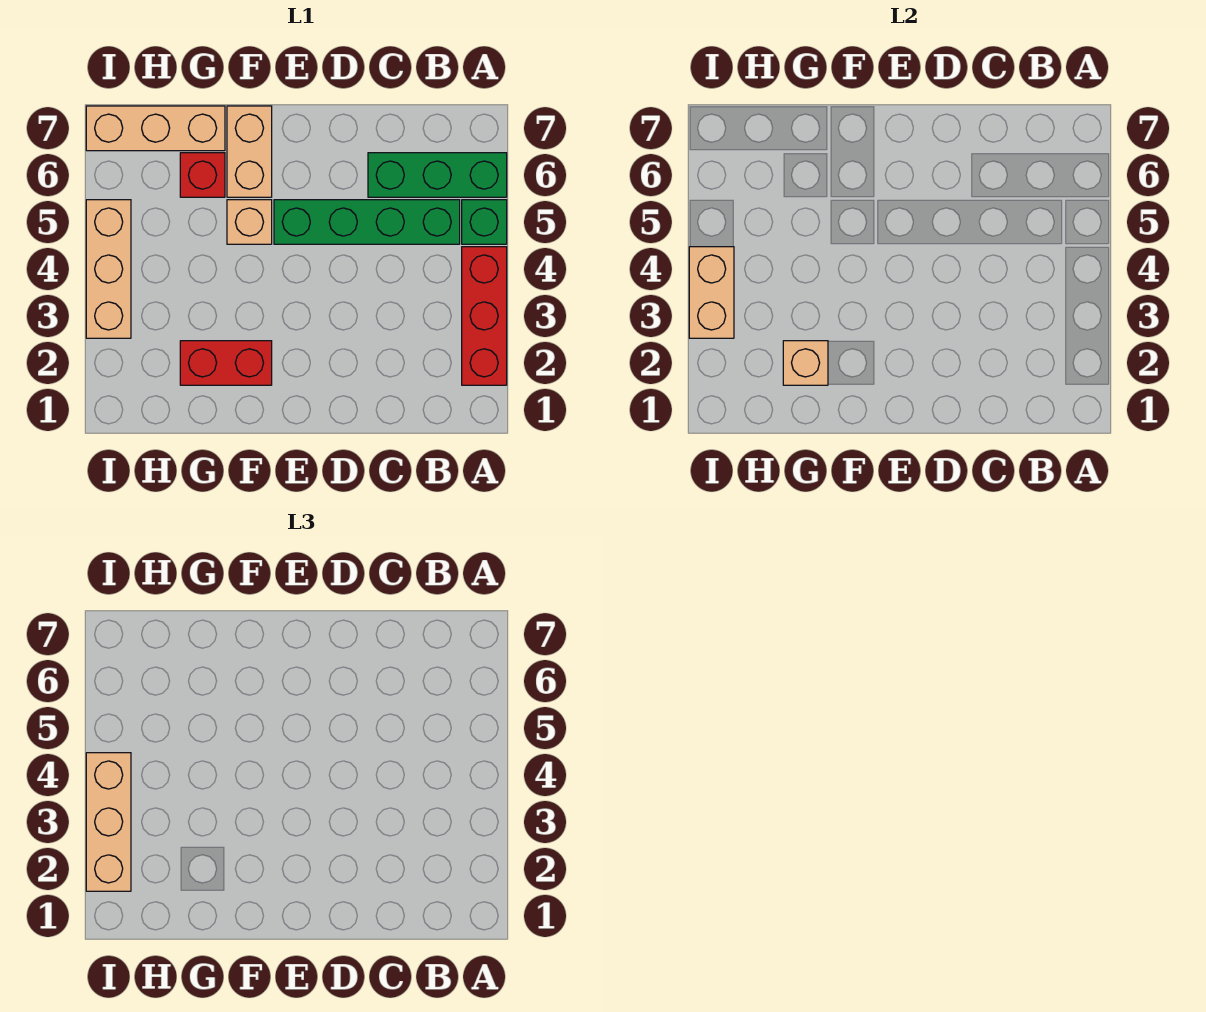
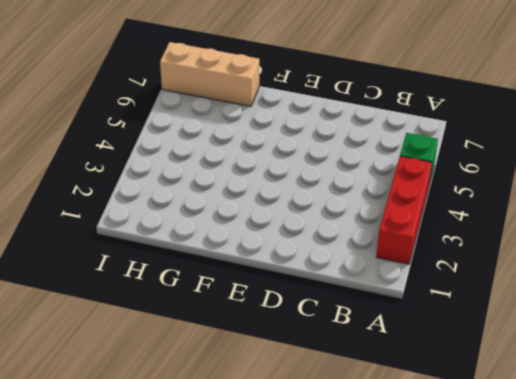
none -> green 1x3 brick [368,153,507,197]
none -> green 1x4 brick [274,200,460,244]
none -> red 1x2 brick [180,341,272,385]

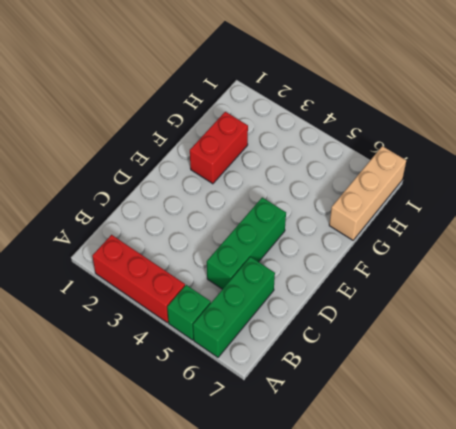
green 1x3 brick [207,197,286,289] -> green 1x4 brick [274,200,460,244]
none -> tan 1x1 brick [227,200,272,244]
none -> tan 1x2 brick [227,106,272,197]
none -> red 1x1 brick [180,153,225,197]

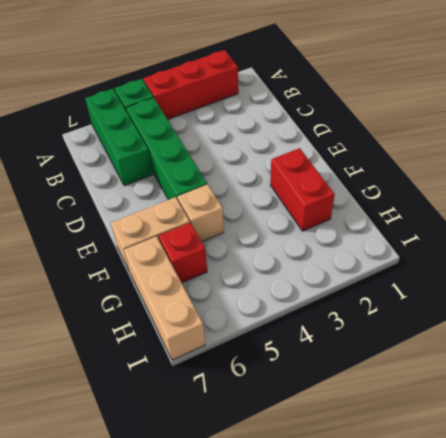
none -> tan 1x3 brick [86,200,131,338]
none -> tan 1x1 brick [783,341,828,385]
none -> tan 1x2 brick [689,247,734,338]

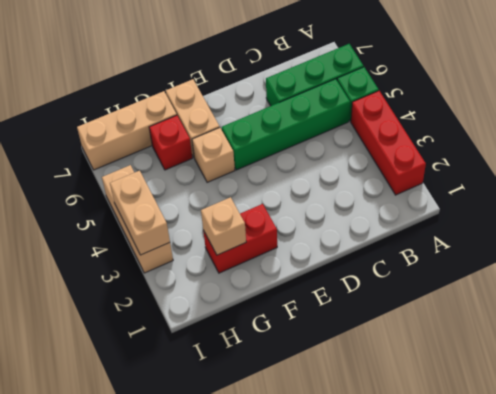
none -> tan 1x3 brick [86,753,131,891]

